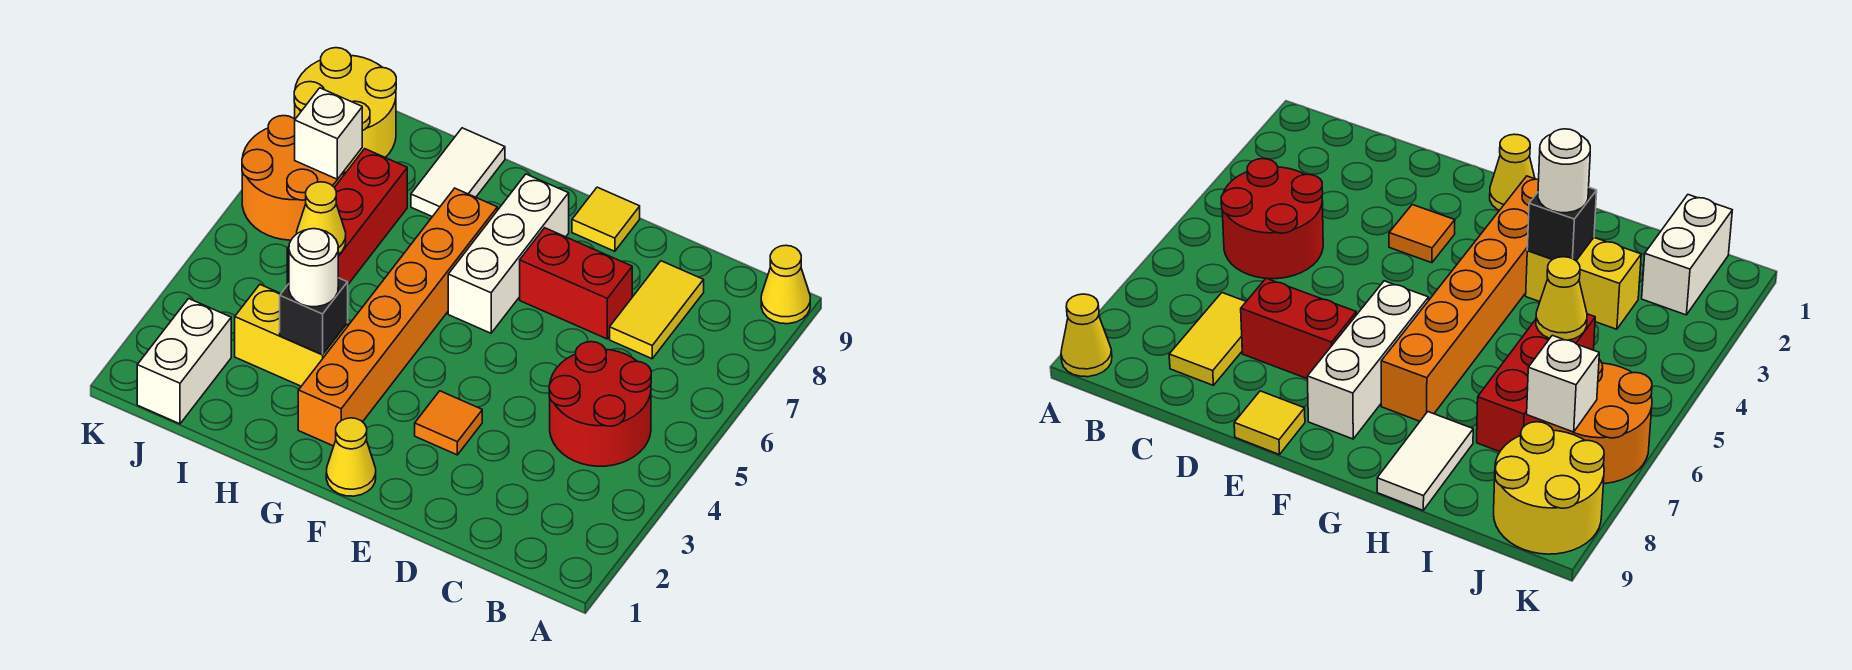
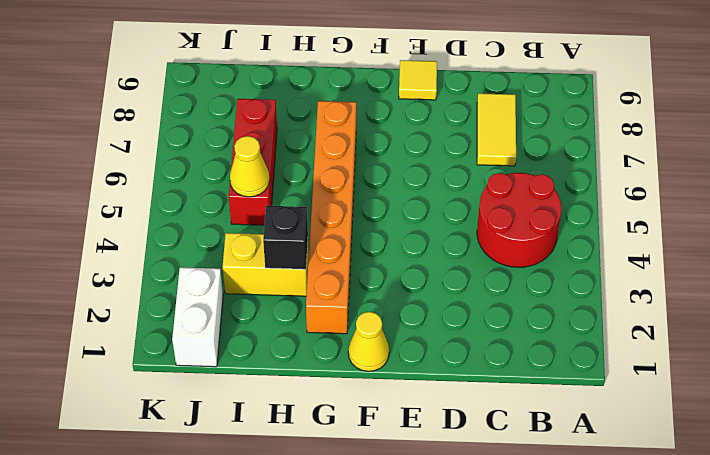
none -> yellow 1x1 cone [761,245,810,324]
none -> red 1x2 brick [520,228,632,339]
none -> orange 1x1 tile [415,391,482,455]

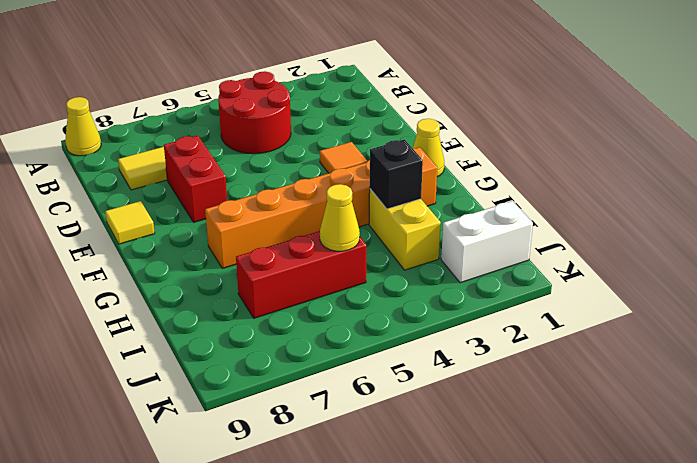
none -> white 1x3 brick [448,174,569,333]
none -> white 1x2 tile [411,128,505,217]
none -> orange 2x2 round brick [242,116,344,240]

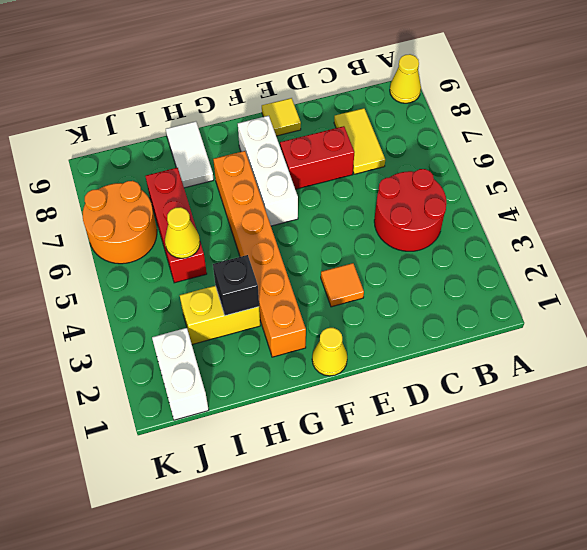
none -> yellow 2x2 round brick [294,48,396,172]
none -> white 1x1 brick [295,88,362,179]
none -> white 1x1 round brick [289,229,338,307]

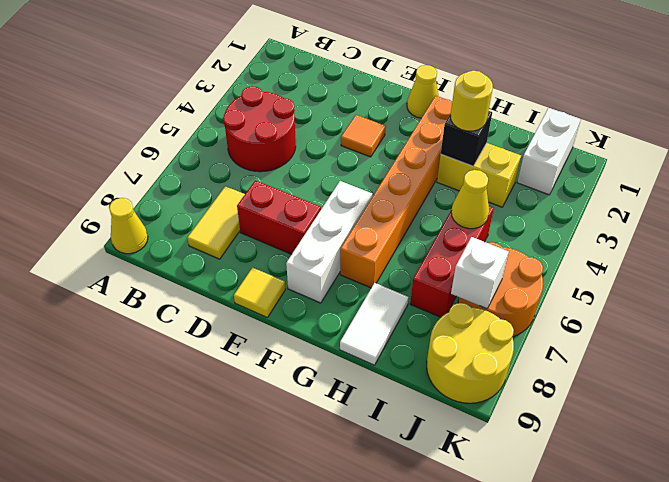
yellow 1x1 round brick [450,71,493,131] -> white 1x1 round brick [289,229,338,307]

